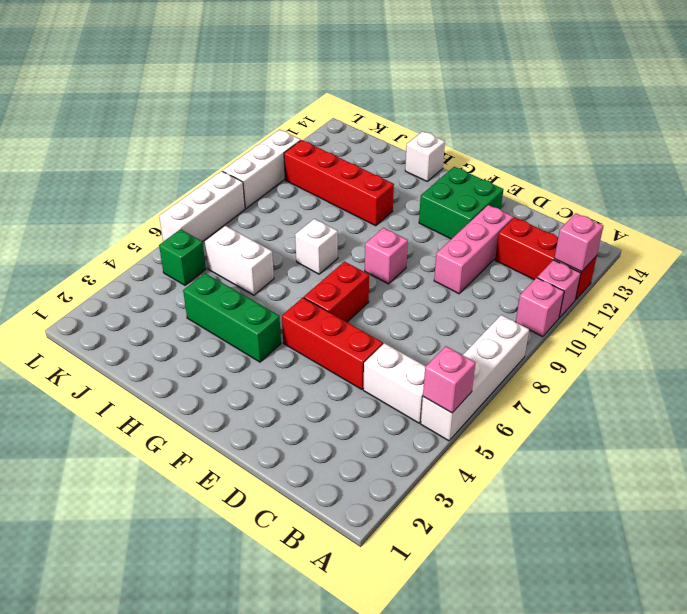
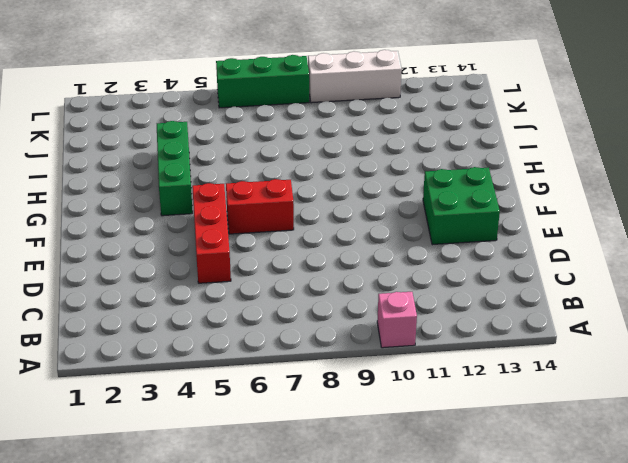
green 1x3 brick [216,55,309,108] -> white 1x3 brick [159,171,245,242]
none -> white 1x4 brick [421,315,529,441]
none -> pink 1x1 brick [537,260,581,318]
none -> red 1x3 brick [495,217,597,300]

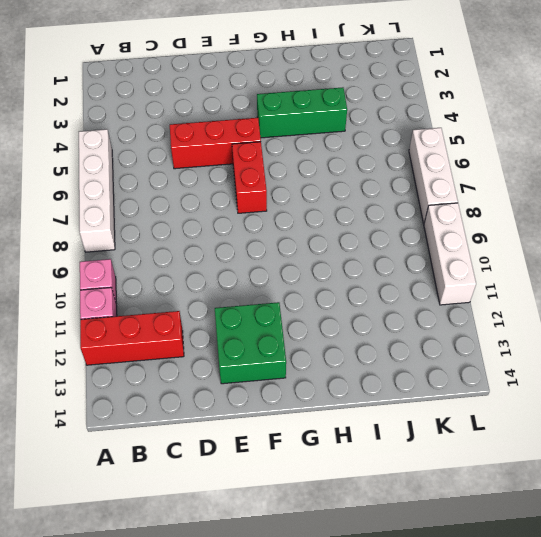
none -> white 1x2 brick [363,343,426,423]
none -> pink 1x3 brick [434,205,513,294]
none -> pink 1x1 brick [365,228,408,284]

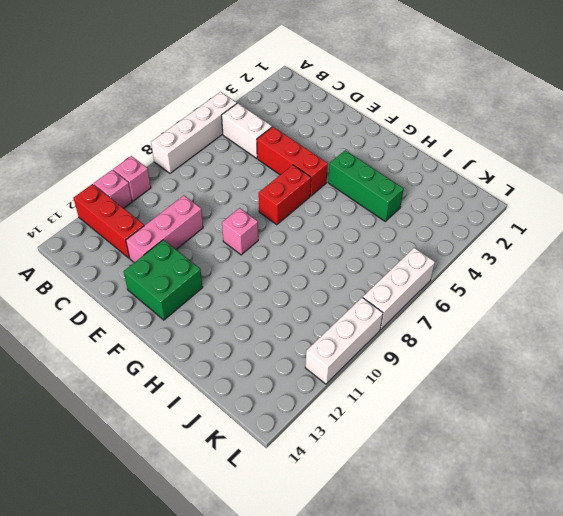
none -> white 1x1 brick [295,219,338,274]
none -> red 1x4 brick [284,140,394,226]
none -> white 1x1 brick [405,131,445,181]

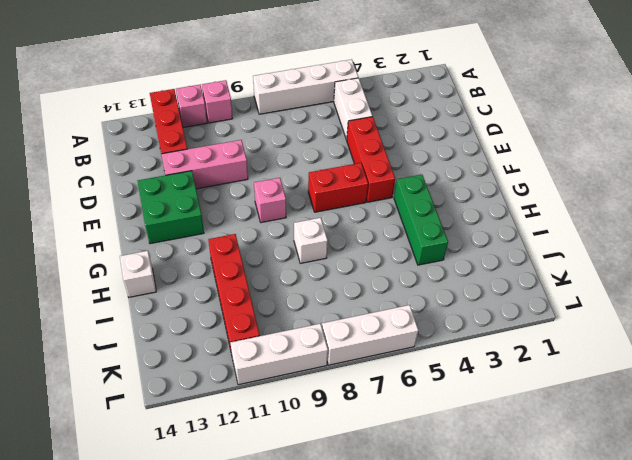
none -> white 1x2 brick [205,226,274,295]
none -> green 1x1 brick [159,229,206,285]
none -> pink 1x1 brick [423,346,476,413]

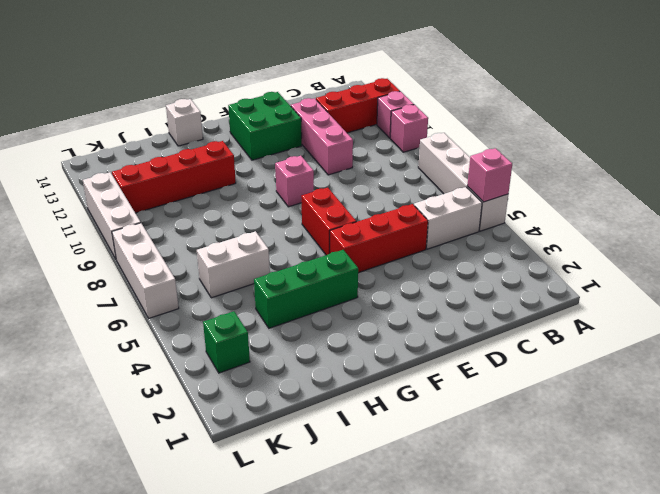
green 1x1 brick [203,311,250,373] -> green 1x1 brick moved to [159,229,206,285]
none -> white 1x1 brick [295,219,338,274]
none -> pink 1x1 brick [554,213,603,272]

